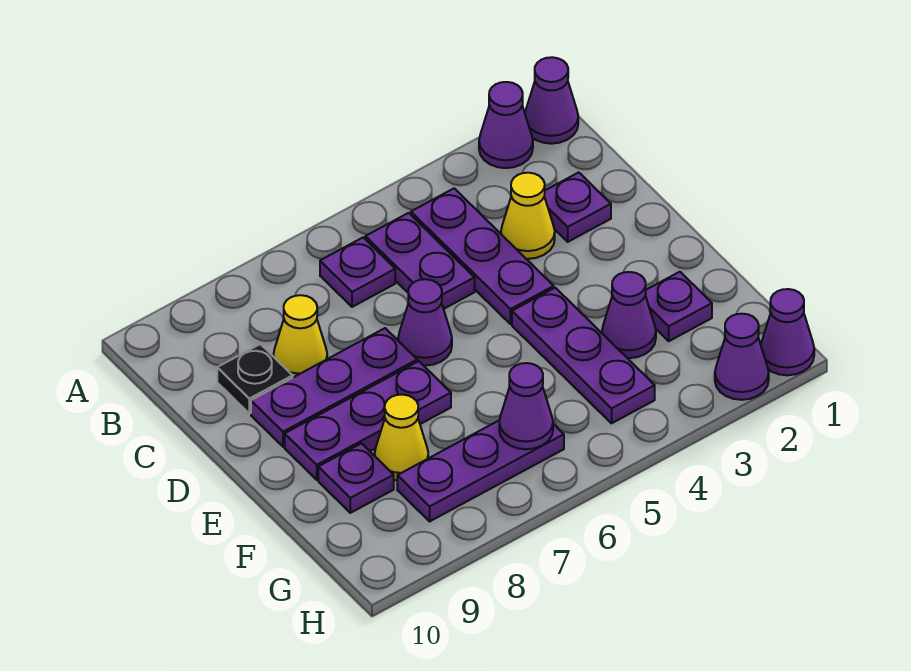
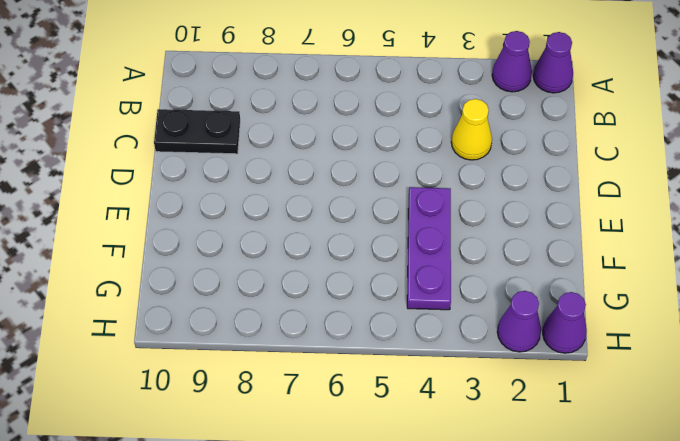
black 1x2 plate [154,109,240,154] -> black 1x1 plate [217,344,293,414]
none -> purple 1x3 plate [411,188,554,324]
none -> purple 1x2 plate [365,213,475,309]
none -> purple 1x1 plate [320,237,395,307]

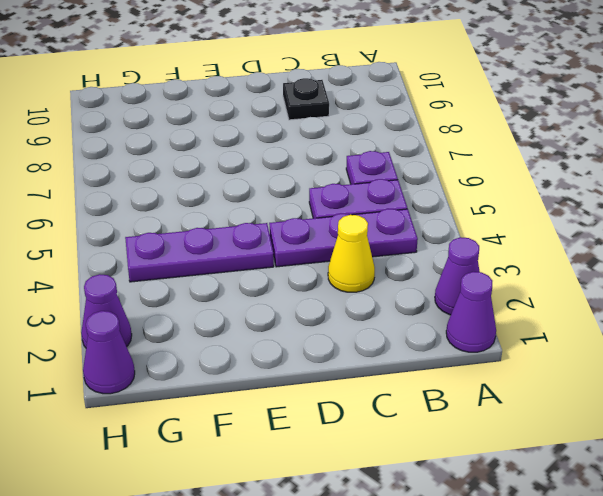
none -> purple 1x1 plate [544,172,611,242]
none -> yellow 1x1 cone [273,295,327,377]
none -> purple 1x1 cone [398,279,452,366]

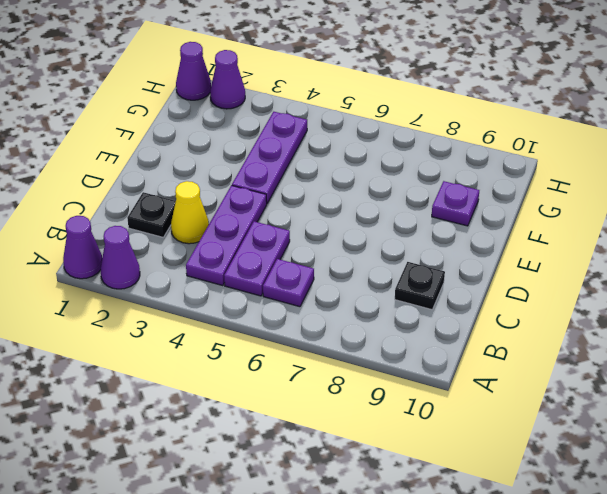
black 1x1 plate [127,192,176,237] -> purple 1x1 plate [544,172,611,242]
none -> yellow 1x1 cone [273,295,327,377]
none -> purple 1x1 cone [398,279,452,366]
none -> purple 1x3 plate [251,328,417,447]

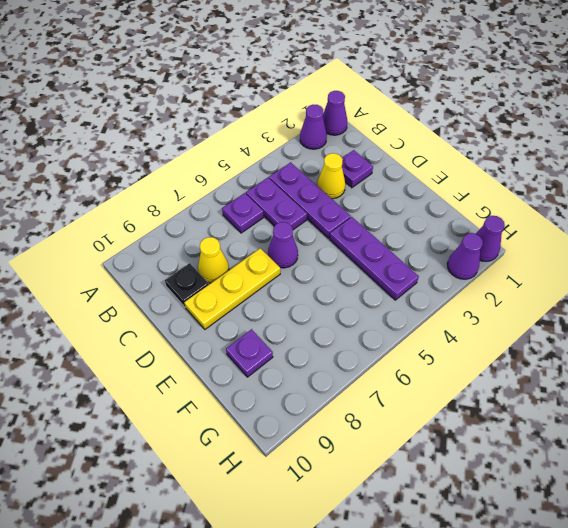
yellow 1x3 plate [184,248,280,329] -> purple 1x3 plate [251,328,417,447]
none -> purple 1x3 plate [285,361,451,480]
none -> purple 1x1 plate [645,272,712,341]
none -> purple 1x1 cone [602,272,656,358]

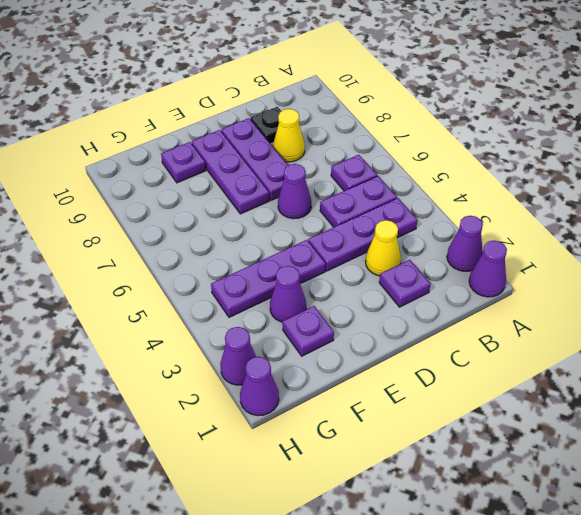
none -> yellow 1x1 cone [375,395,428,480]
none -> purple 1x3 plate [397,420,564,521]
none -> purple 1x1 cone [499,363,553,449]

